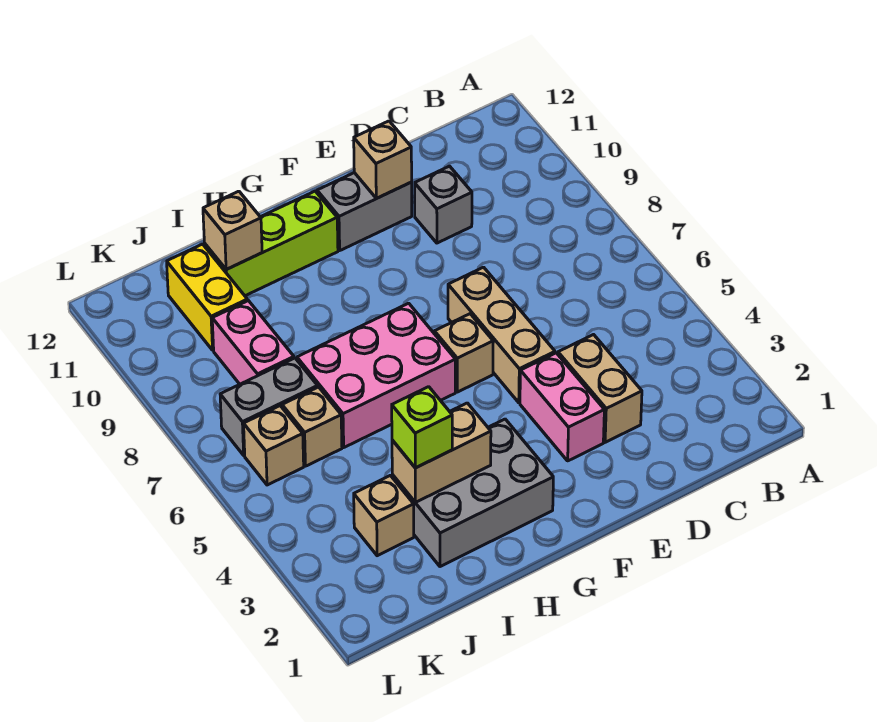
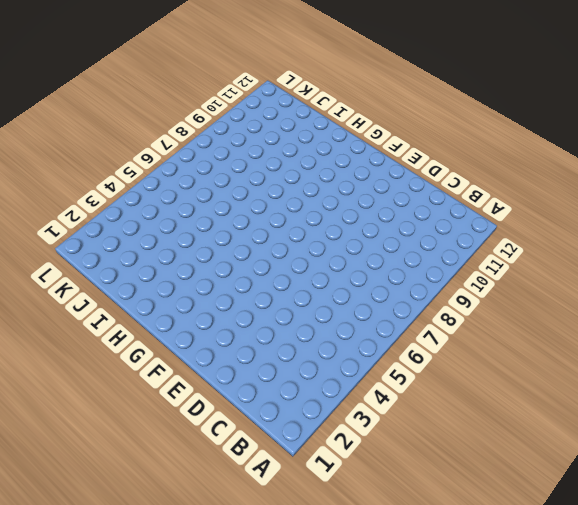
none -> tan 1x2 brick [558,335,642,442]
none -> grey 1x1 brick [415,166,472,243]
none -> pink 1x2 brick [520,353,604,461]

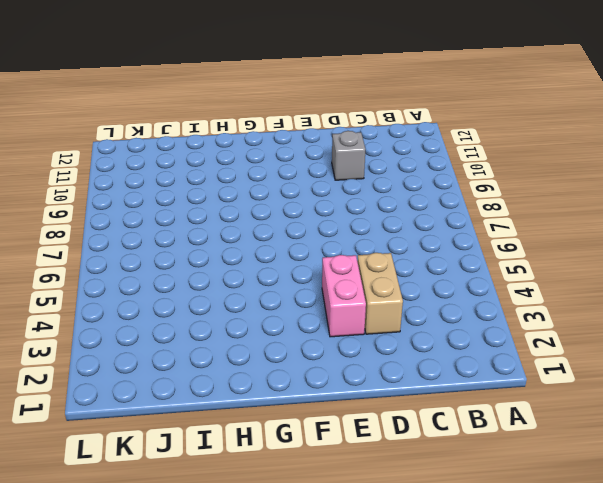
none -> tan 1x3 brick [448,267,555,403]
none -> grey 1x2 brick [317,173,412,250]
none -> tan 1x1 brick [434,314,493,392]

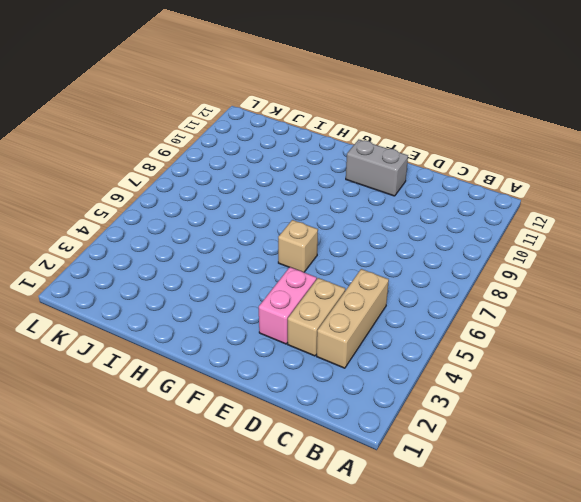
tan 1x3 brick [317,269,389,368] -> tan 1x3 brick moved to [448,267,555,403]
none -> grey 1x1 brick [415,166,472,243]
none -> grey 2x3 brick [392,419,553,567]
none -> pink 2x3 brick [297,303,455,447]

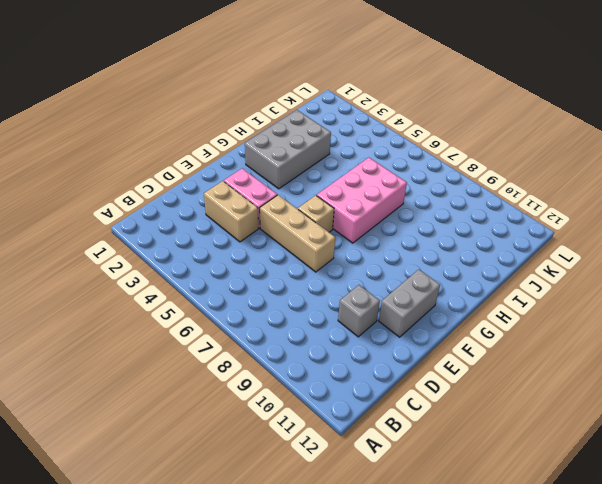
none -> lime 1x3 brick [204,191,338,296]
none -> tan 1x1 brick [354,475,414,556]
none -> tan 1x1 brick [282,387,342,466]

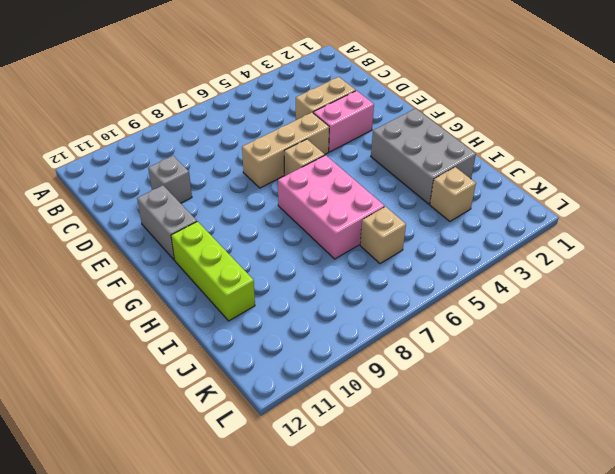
none -> grey 1x2 brick [220,358,318,455]
none -> pink 1x2 brick [212,301,294,384]
none -> yellow 1x2 brick [167,244,247,350]

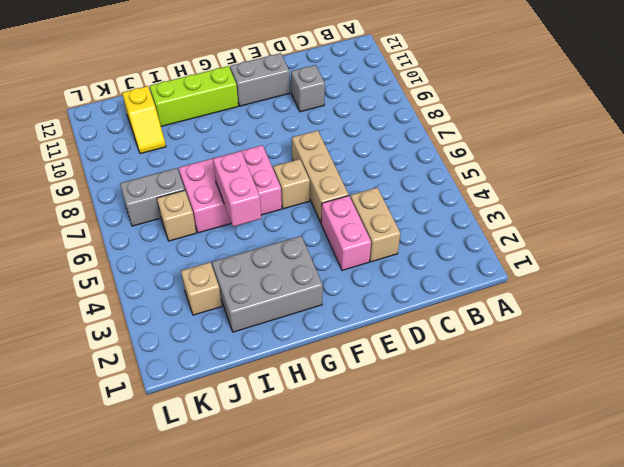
pink 1x2 brick [213,151,261,227] -> pink 1x2 brick moved to [212,301,294,384]
yellow 1x2 slope [122,86,166,154] -> yellow 1x2 brick [167,244,247,350]
none -> tan 1x1 brick [244,406,304,485]
none -> tan 1x1 brick [354,121,412,198]
none -> tan 1x2 brick [392,403,491,502]

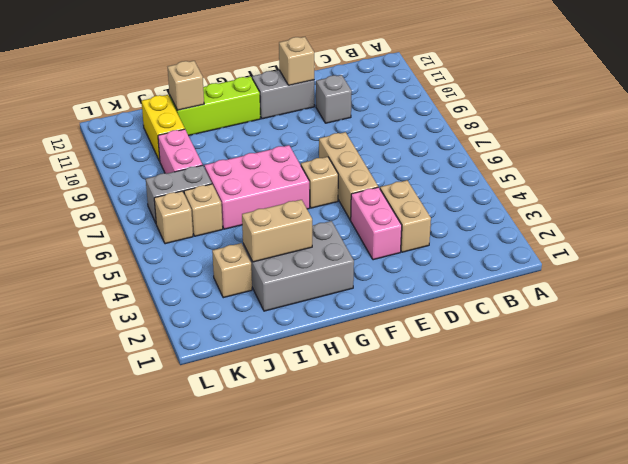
none -> lime 1x1 brick [392,387,452,468]

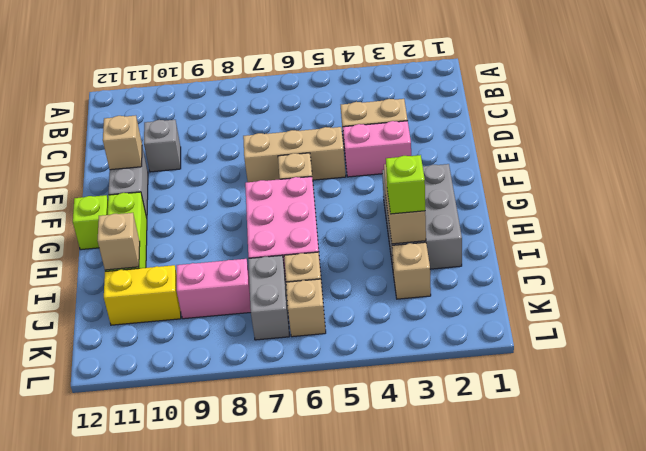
lime 1x1 brick [73,195,108,250] -> none

